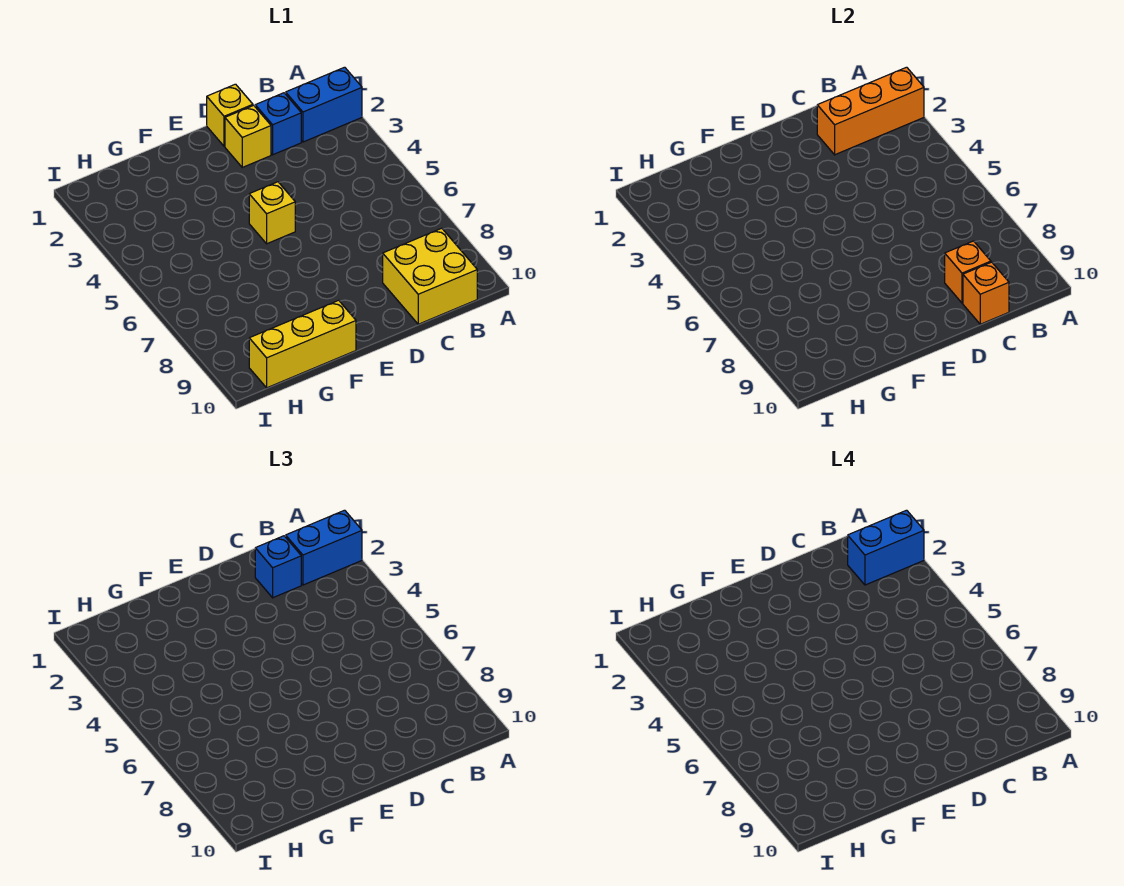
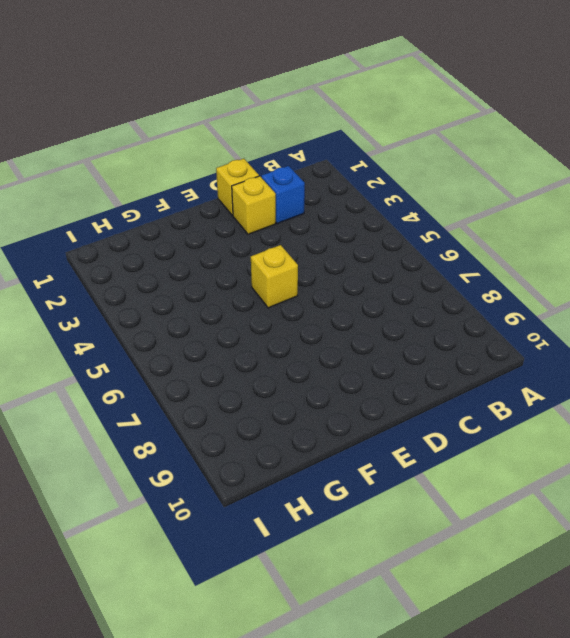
none -> blue 1x2 brick [286,67,362,142]
none -> yellow 2x2 brick [383,228,477,324]
none -> yellow 1x3 brick [249,300,356,388]

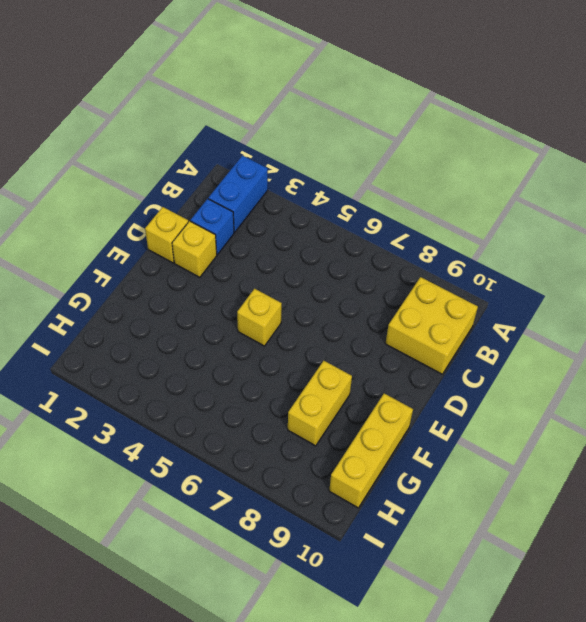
yellow 1x2 brick [288,361,352,446] -> none
none -> orange 1x3 brick [817,67,924,155]
none -> orange 1x1 brick [945,241,991,303]
none -> orange 1x1 brick [963,262,1009,324]

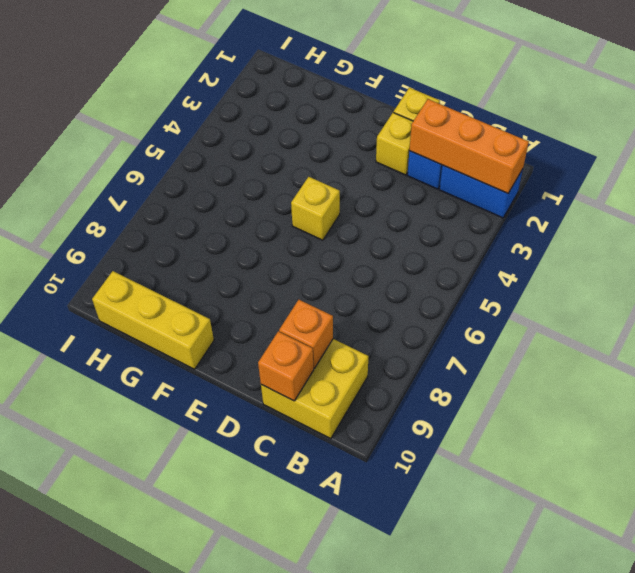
none -> blue 1x2 brick [286,510,362,585]
none -> blue 1x1 brick [255,536,301,598]
none -> blue 1x2 brick [848,510,924,585]

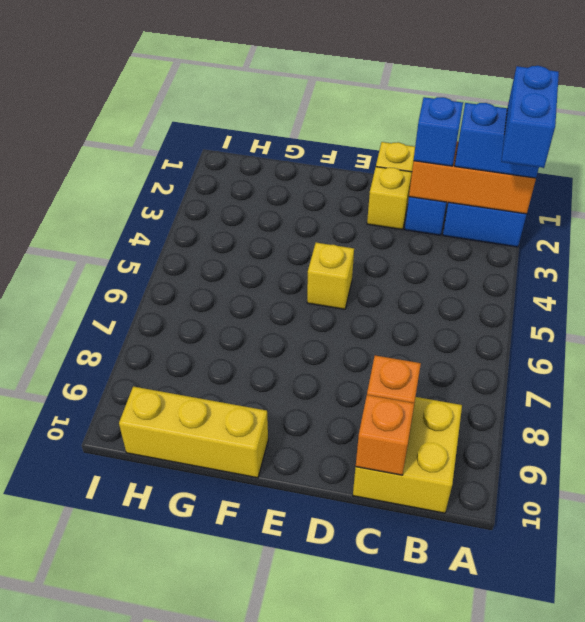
blue 1x2 brick [501,66,559,168] -> blue 1x2 brick turned to [848,510,924,585]

